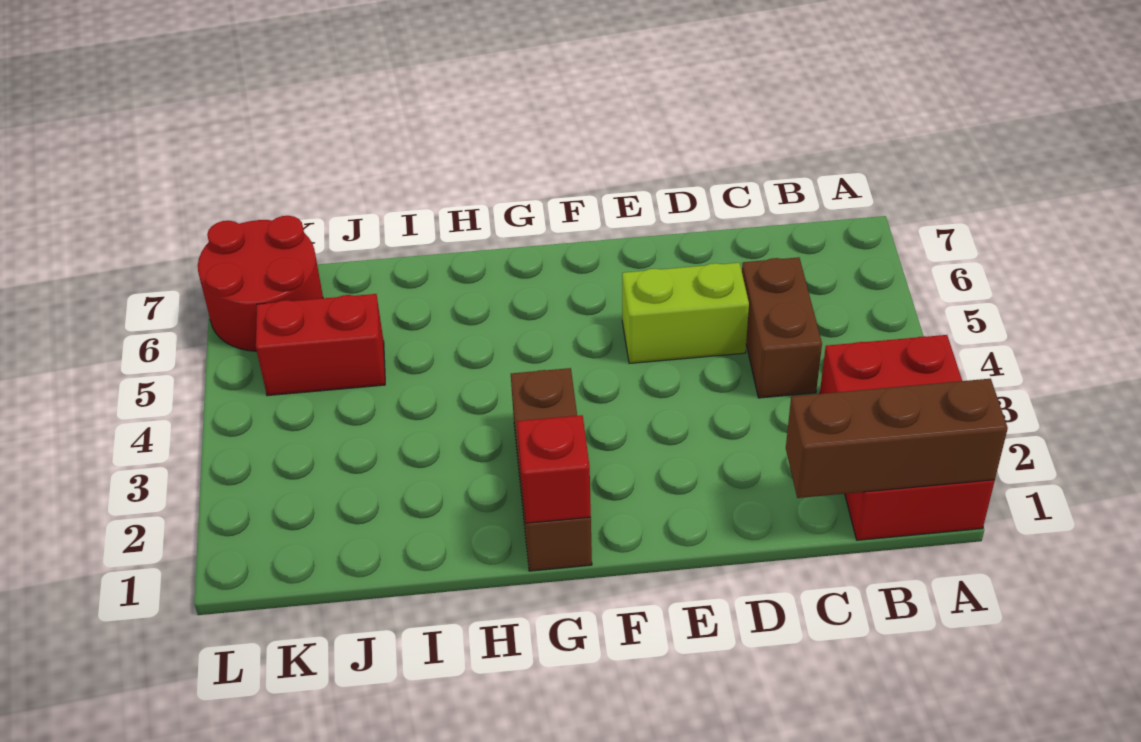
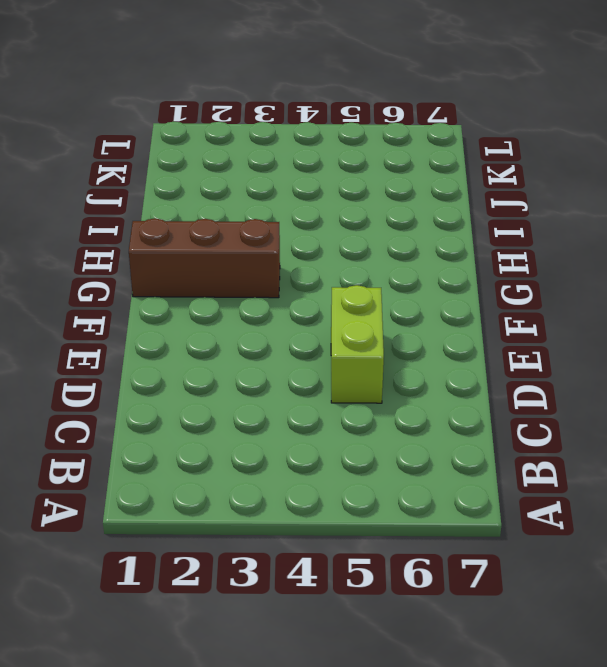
none -> red 2x3 brick [820,335,995,540]
none -> brown 1x2 brick [742,257,822,398]

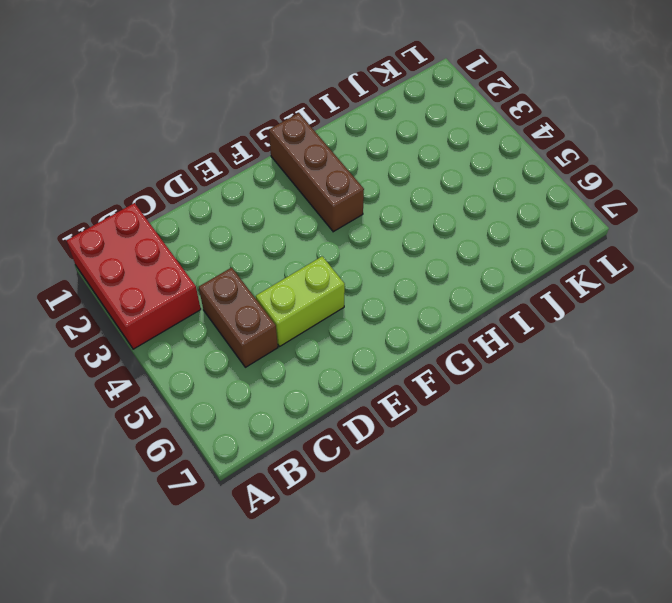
none -> red 1x2 brick [256,294,385,396]
none -> red 2x2 round brick [198,216,323,351]

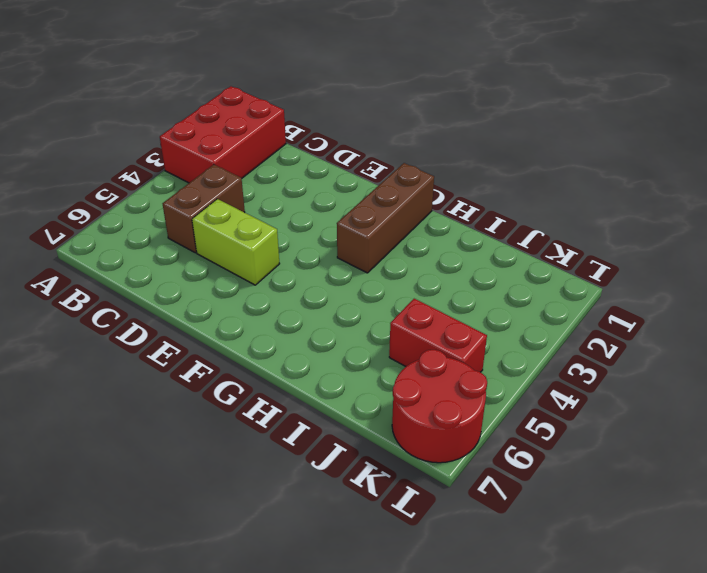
none -> brown 1x3 brick [786,379,1008,498]
none -> red 1x1 brick [517,415,591,523]

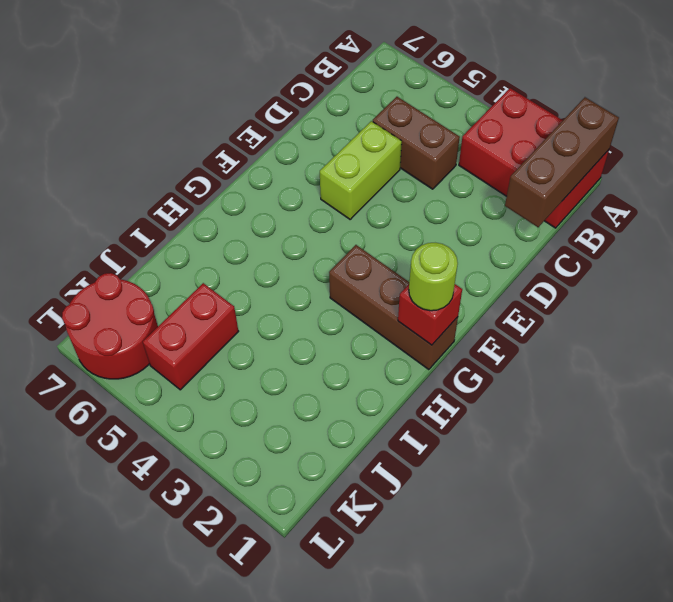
lime 1x1 round brick [409,243,458,311] -> none

